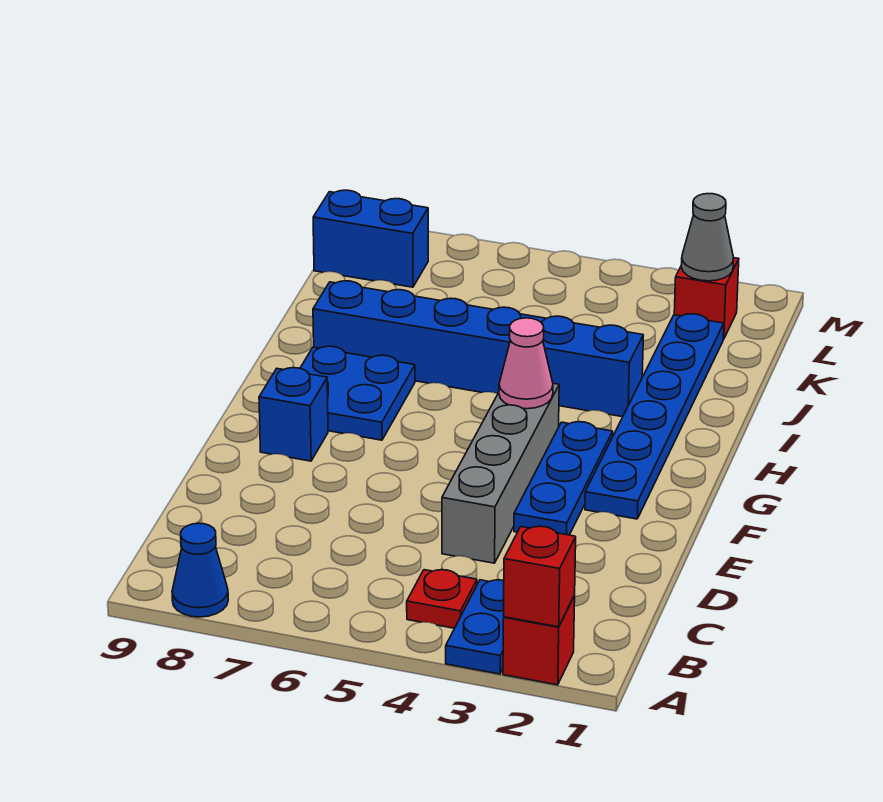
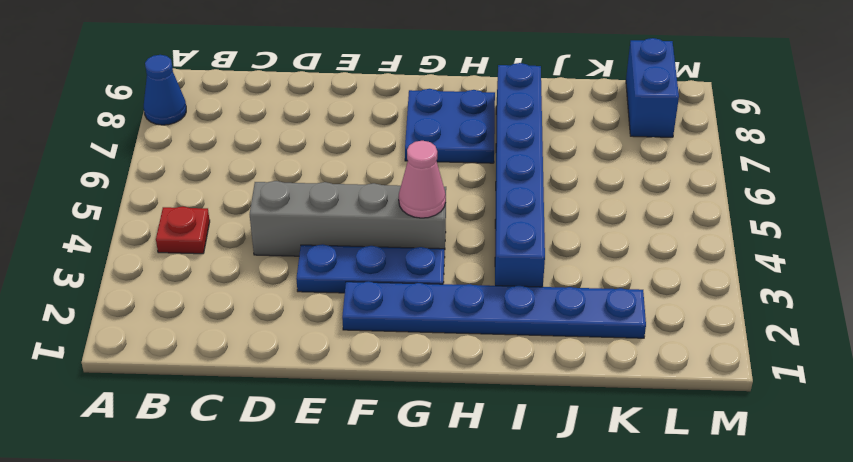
none -> red 1x1 brick [503,596,575,685]
none -> blue 1x2 plate [446,580,504,674]
none -> blue 1x1 brick [259,368,328,461]

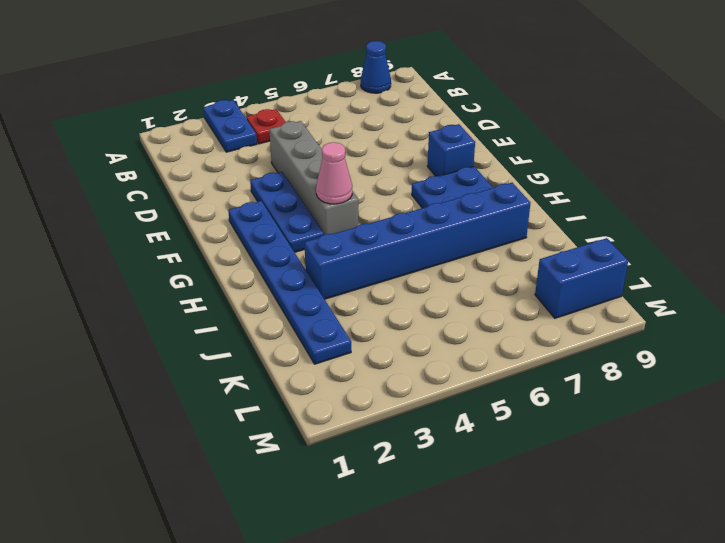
none -> red 1x1 brick [503,596,575,685]
none -> red 1x1 brick [674,258,739,339]
none -> red 1x1 brick [504,526,576,627]

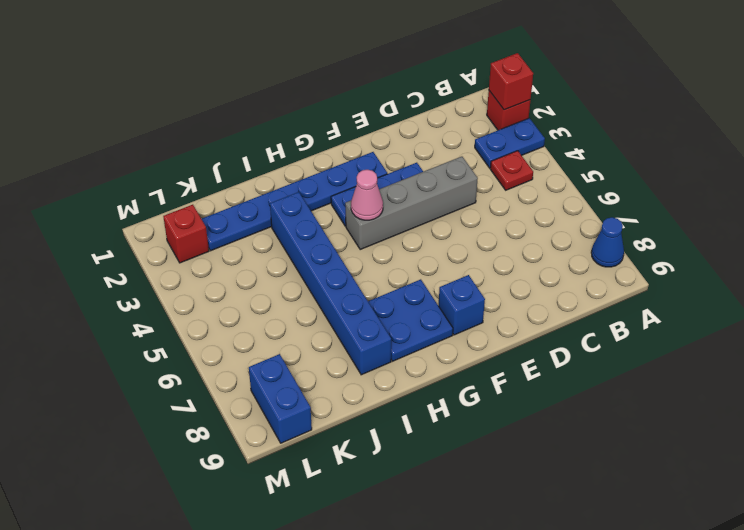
none -> grey 1x1 cone [681,194,734,281]

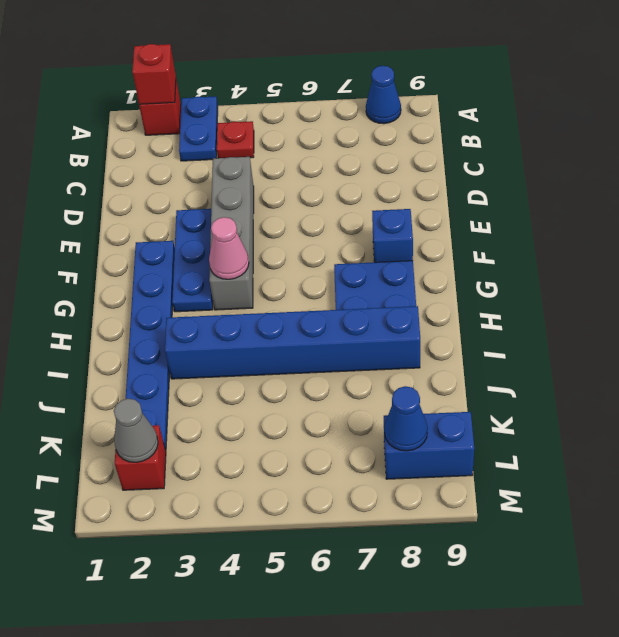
blue 1x1 cone [384,386,428,451] -> none

